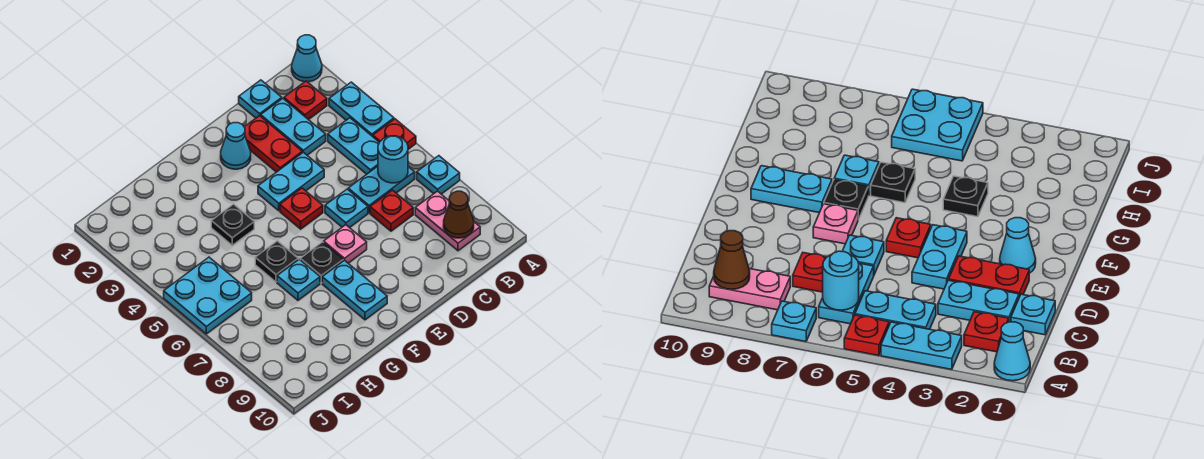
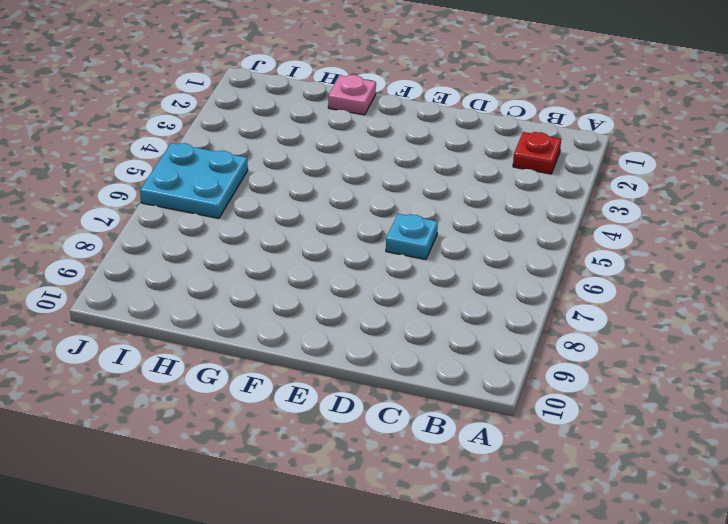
pink 1x1 plate [328,75,376,115] -> pink 1x1 plate moved to [324,225,367,263]
none -> cyan 1x1 cone [292,35,322,82]
none -> cyan 1x2 plate [329,82,394,137]
none -> red 1x1 plate [373,119,416,149]

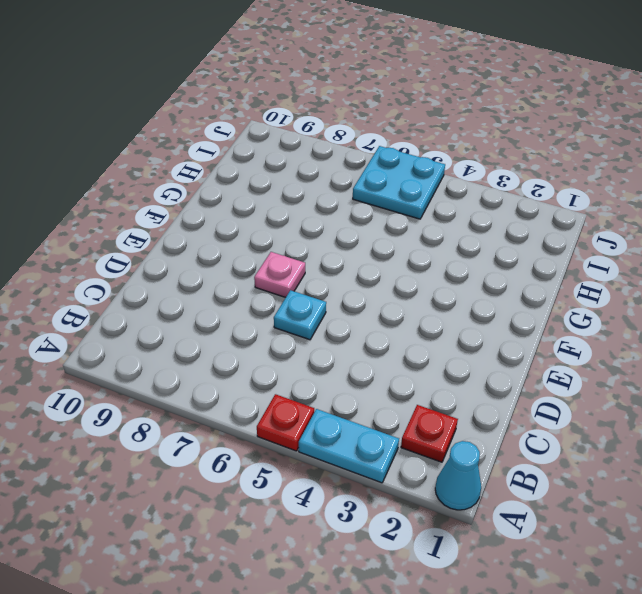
none -> cyan 1x1 plate [417,156,460,194]
none -> cyan 1x2 plate [328,118,379,174]
none -> cyan 1x2 plate [348,166,415,213]

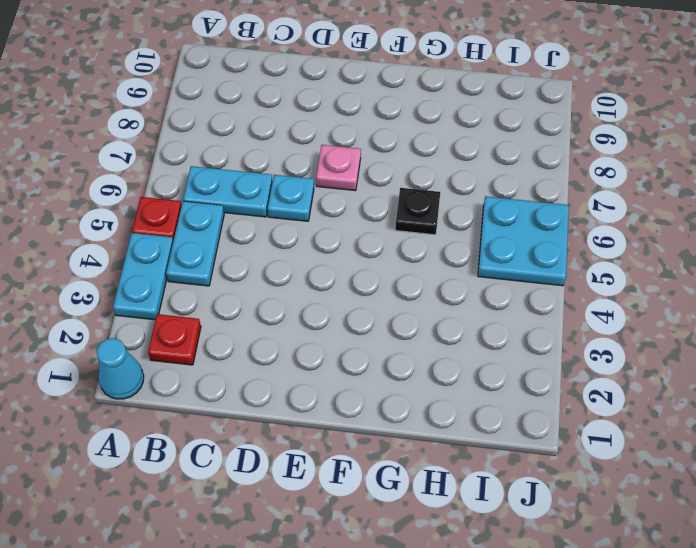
none -> cyan 1x1 plate [417,156,460,194]
none -> pink 1x2 plate [415,191,480,251]
none -> cyan 1x1 plate [239,80,282,118]

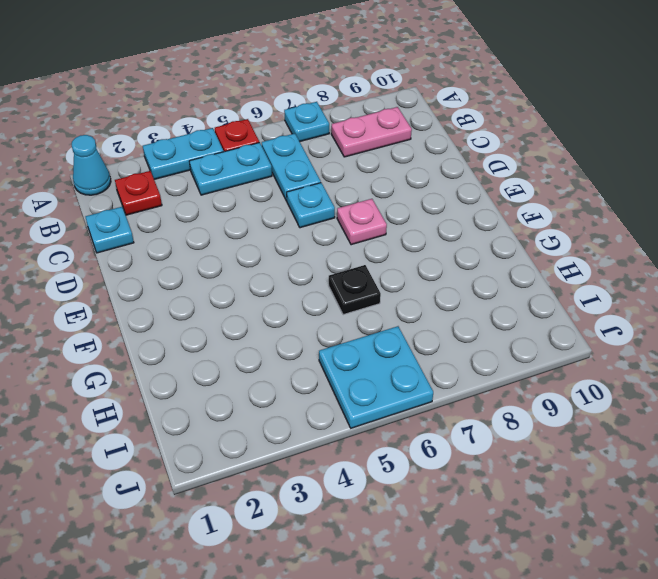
none -> cyan 1x2 plate [261,98,326,155]
none -> red 1x1 plate [370,190,413,231]
none -> red 1x2 plate [245,116,302,172]

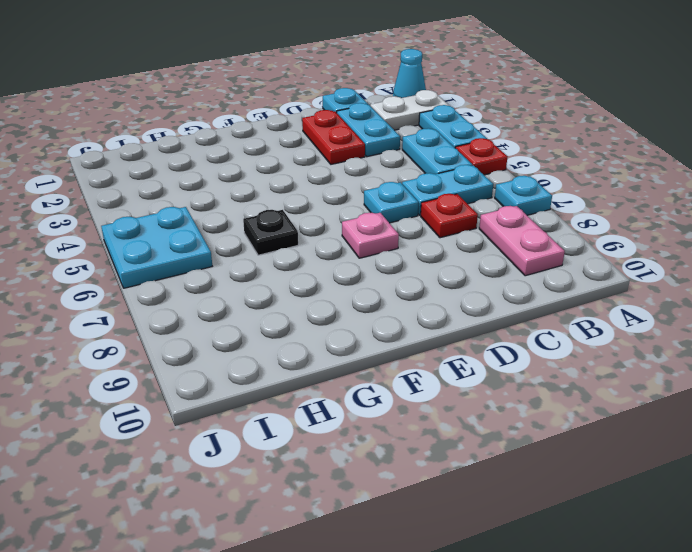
white 1x2 plate [370,90,450,130] -> red 1x1 plate [284,81,327,120]
none -> cyan 1x2 plate [258,152,324,211]
none -> cyan 1x1 cone [221,123,251,169]
none -> red 1x1 plate [280,188,323,229]

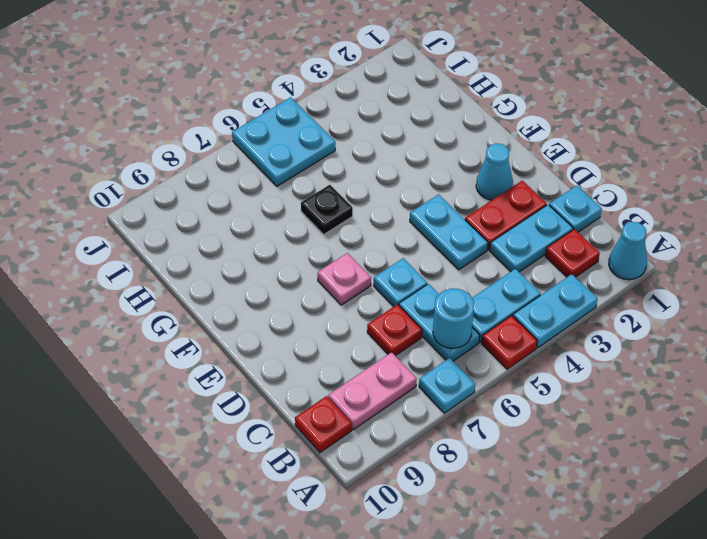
red 1x1 plate [295,396,351,453] -> red 1x1 plate moved to [280,188,323,229]
none -> black 1x1 plate [300,242,343,283]
none -> cyan 1x2 plate [322,260,387,320]
none -> black 1x1 plate [211,204,254,245]

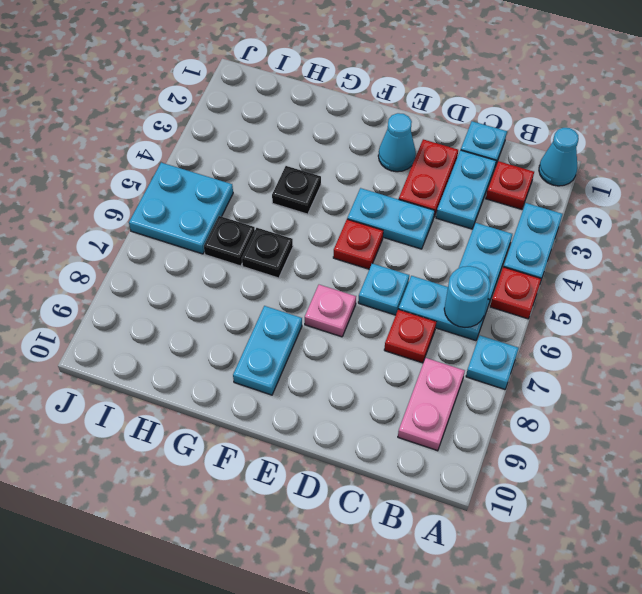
black 1x1 plate [204,216,255,266] -> black 1x1 plate moved to [300,242,343,283]
none -> cyan 1x1 plate [277,259,320,300]
none -> brown 1x1 cone [444,191,474,238]

